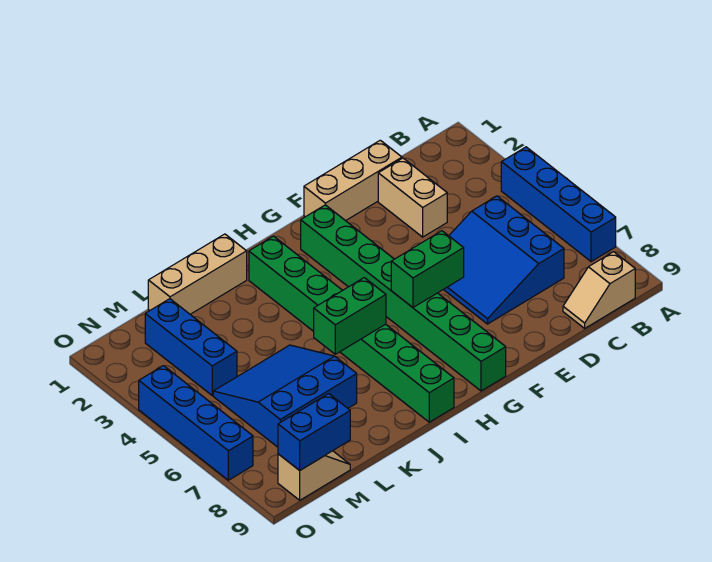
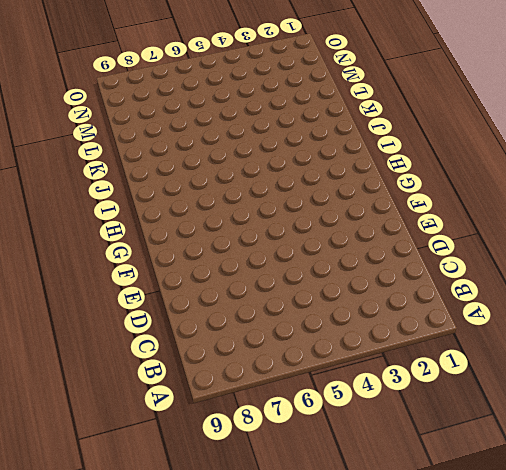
none -> blue 1x4 brick [501,147,616,262]
none -> tan 1x2 slope [563,252,635,328]
none -> blue 3x3 slope [443,196,564,324]

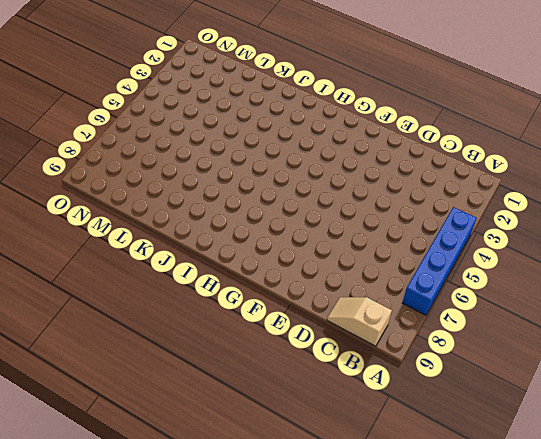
none -> blue 3x3 slope [443,196,564,324]
none -> tan 1x3 brick [304,140,402,221]
none -> tan 1x2 brick [378,158,447,237]

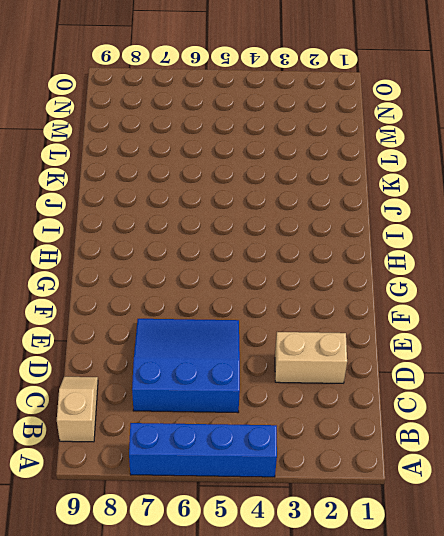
none -> tan 1x3 brick [304,140,402,221]
none -> green 1x8 brick [301,205,506,391]
none -> green 1x8 brick [249,236,454,422]

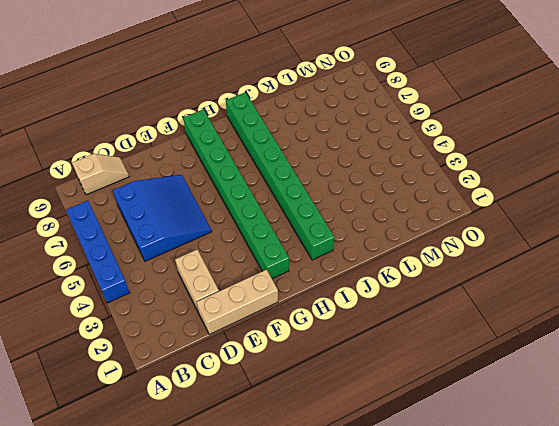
none -> tan 1x3 brick [148,234,247,314]
none -> blue 3x3 slope [213,345,357,447]
none -> blue 1x3 brick [145,299,237,395]

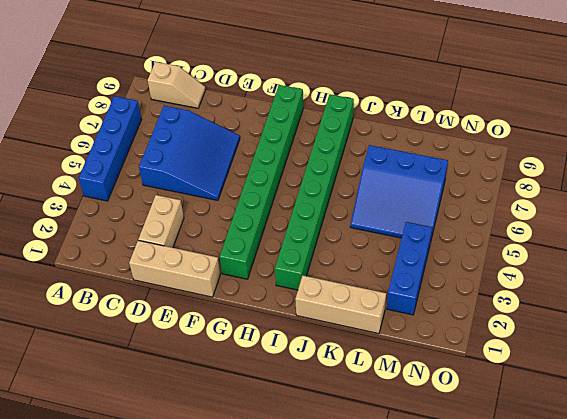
none -> tan 1x2 slope [278,451,350,500]
none -> blue 1x4 brick [139,366,253,480]
none -> green 1x2 brick [391,231,464,307]

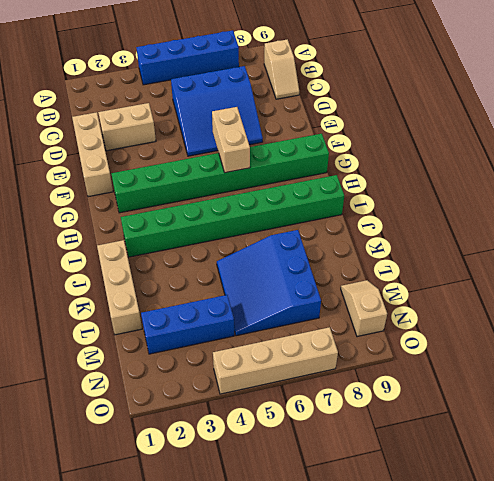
tan 1x2 brick [212,107,250,173] -> green 1x2 brick [391,231,464,307]
tan 1x4 brick [213,327,338,394] -> blue 1x4 brick [139,366,253,480]
none -> green 1x2 brick [314,278,386,354]
none -> blue 1x2 brick [278,394,350,470]

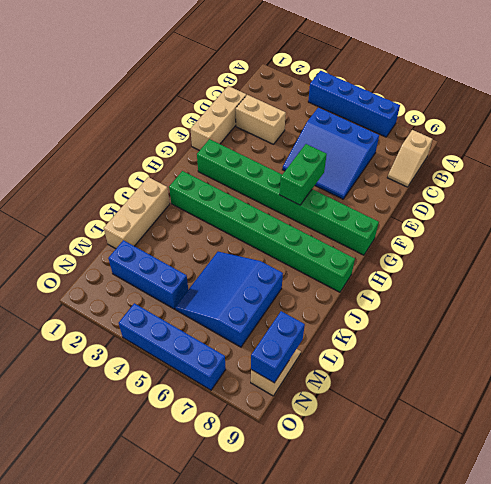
none -> green 1x2 brick [314,278,386,354]

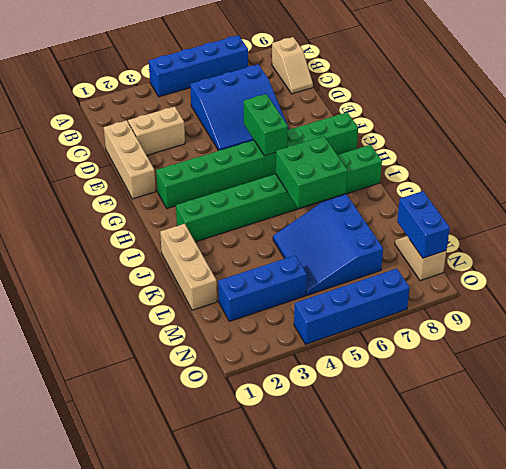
green 2x2 brick [276,136,347,208] -> green 1x2 brick [314,278,386,354]

